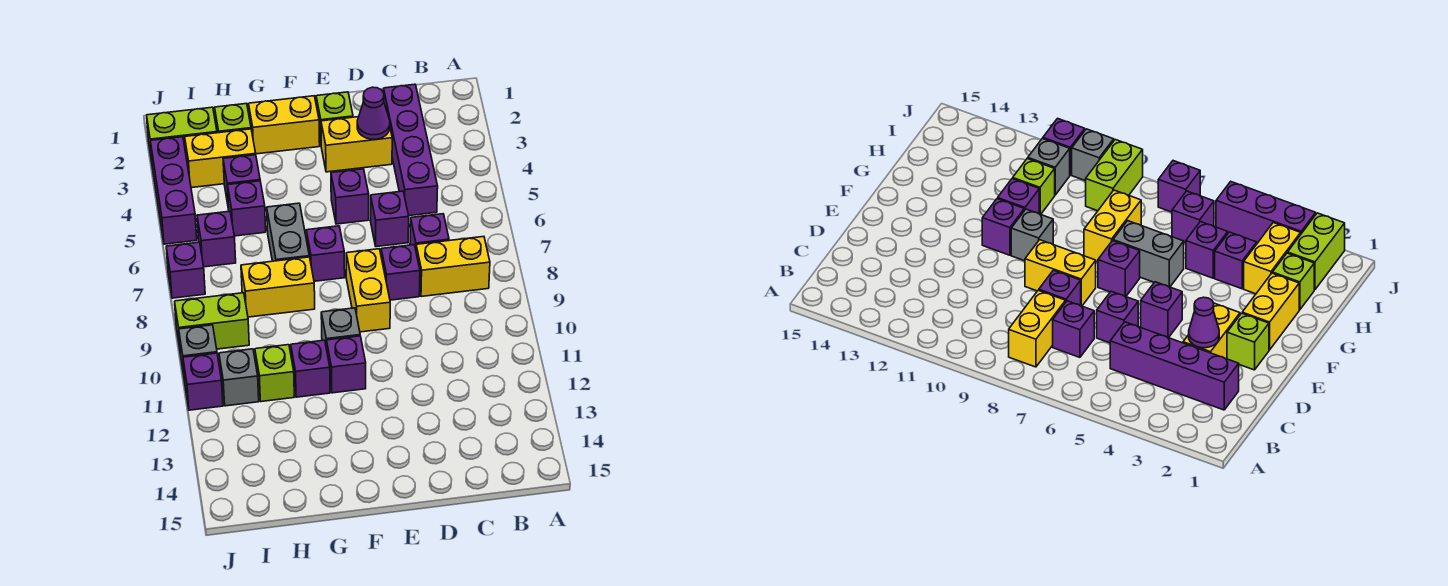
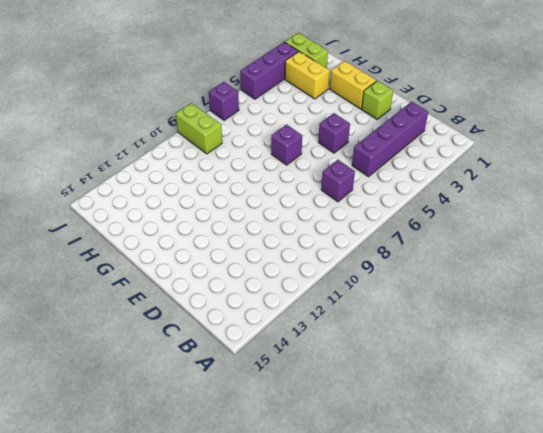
none -> yellow 1x2 brick [416,237,490,297]
none -> yellow 1x2 brick [321,117,392,172]
none -> purple 1x1 brick [370,191,409,247]
none -> purple 1x1 brick [381,245,420,300]

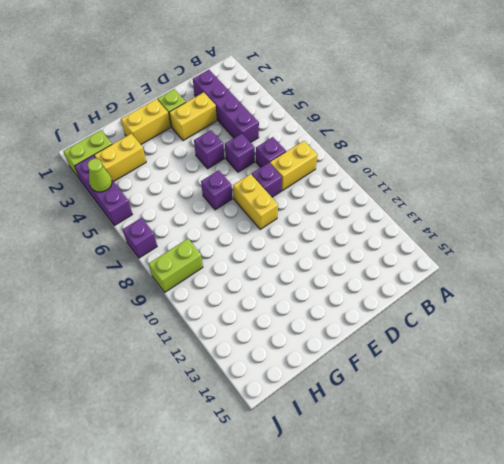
lime 1x1 cone [87,159,112,192] -> none
none -> grey 1x1 brick [321,308,360,349]
none -> purple 1x1 brick [327,336,366,393]
none -> grey 1x2 brick [267,203,309,261]
none -> yellow 1x2 brick [241,257,315,317]

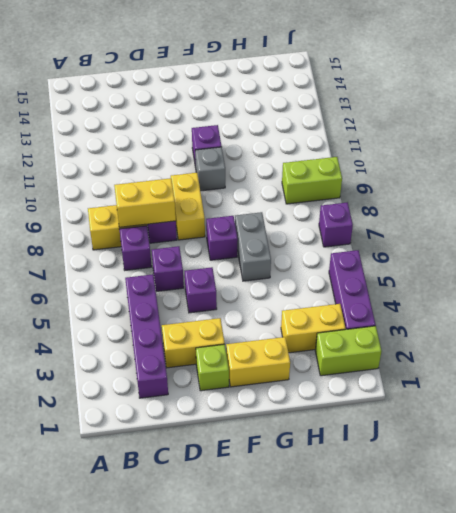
yellow 1x2 brick [114,178,176,227] -> yellow 1x2 brick moved to [241,257,315,317]
none -> purple 1x1 brick [291,340,330,397]
none -> lime 1x1 brick [215,103,251,133]
none -> purple 1x1 brick [223,155,260,208]
none -> purple 1x1 brick [228,181,266,236]

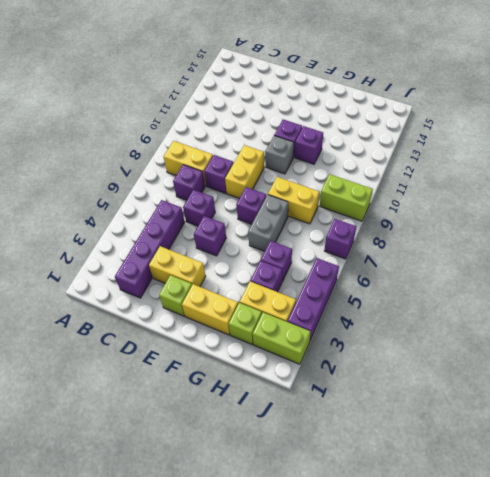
none -> lime 1x1 brick [255,345,294,402]
none -> purple 1x1 brick [197,211,236,267]
none -> grey 1x1 brick [219,349,259,406]
none -> grey 1x1 brick [179,325,217,381]

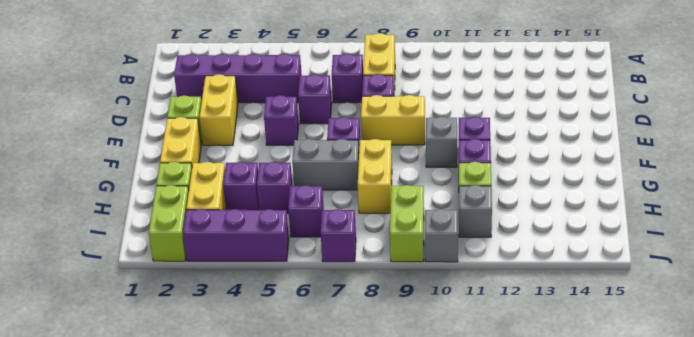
none -> purple 1x1 brick [183,353,223,410]
none -> purple 1x1 cone [357,87,390,139]

